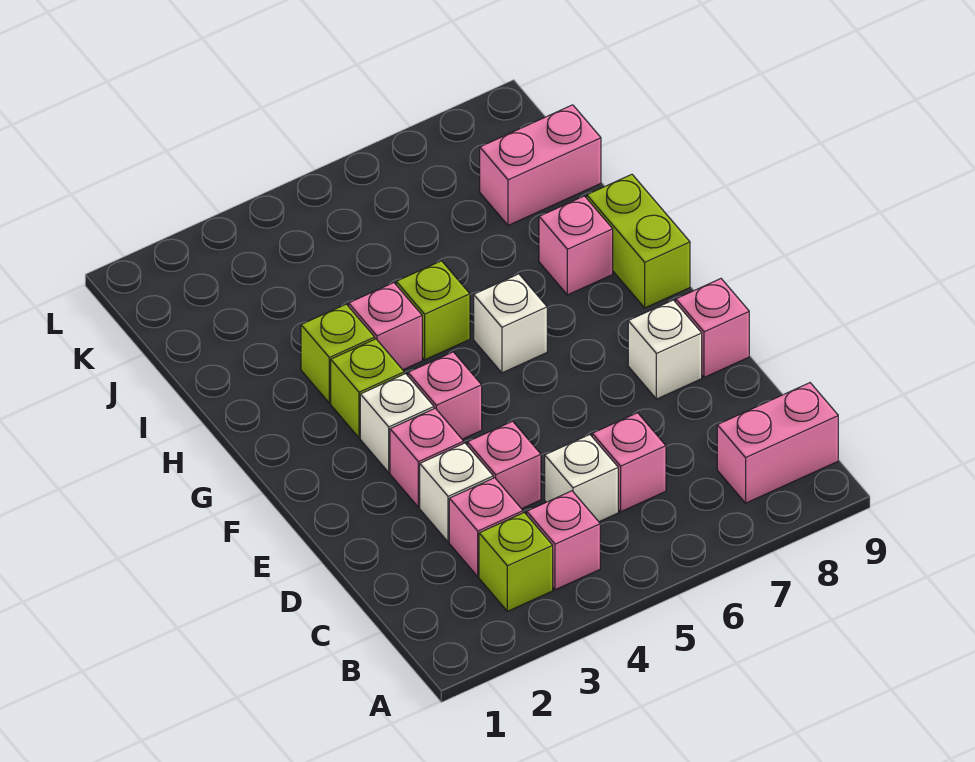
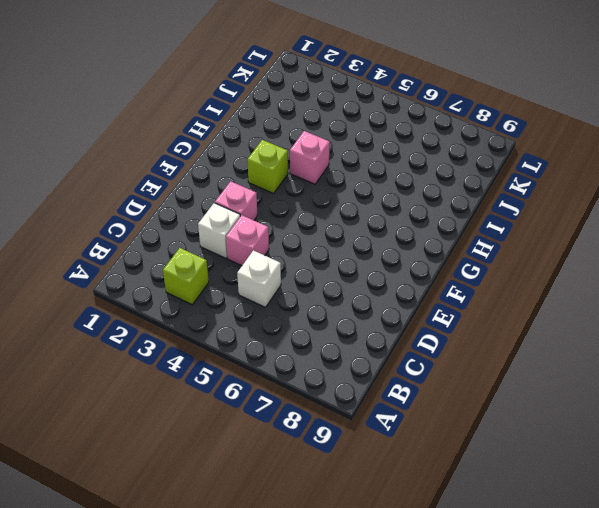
none -> pink 1x1 brick [527,491,600,590]
none -> pink 1x2 brick [717,383,838,503]
none -> pink 1x1 brick [449,478,523,577]

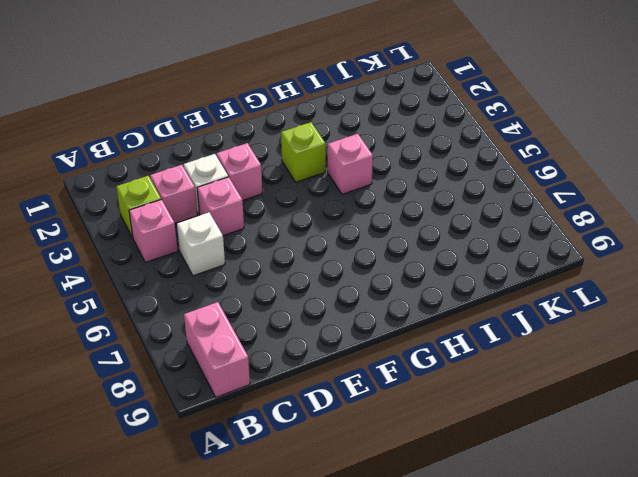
none -> pink 1x1 brick [592,413,666,512]
none -> white 1x1 brick [628,300,702,399]
none -> pink 1x1 brick [676,279,749,377]

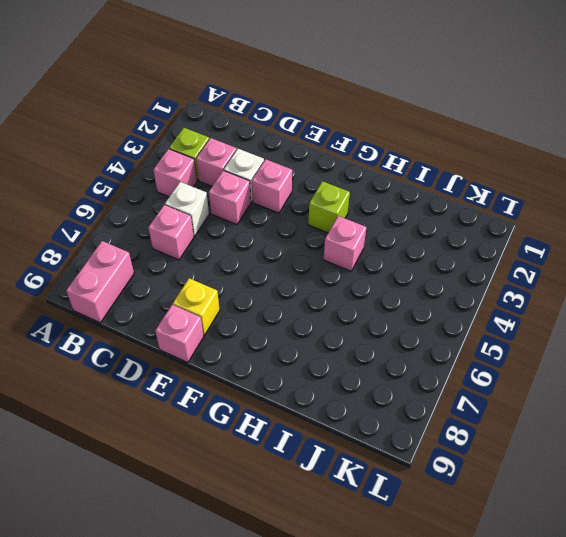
yellow 1x1 brick [173,278,220,335] -> white 1x1 brick [628,300,702,399]
none -> white 1x1 brick [360,374,434,472]
none -> pink 1x1 brick [408,352,482,439]
none -> white 1x1 brick [474,274,547,373]

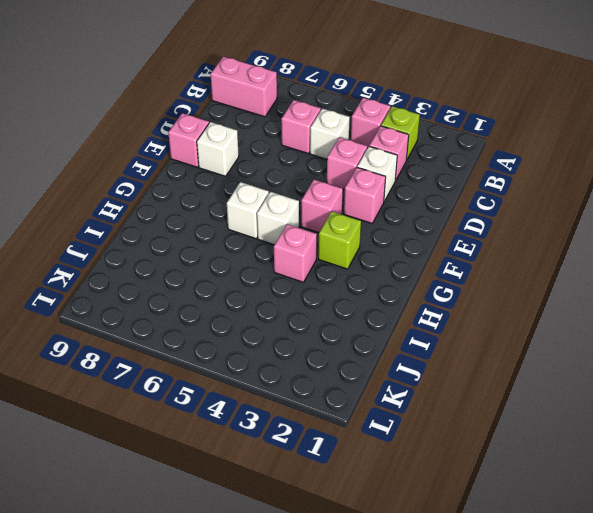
white 1x1 brick [257,192,299,245] -> white 1x1 brick moved to [360,374,434,472]
none -> lime 1x2 brick [587,174,690,308]
none -> lime 1x1 brick [301,304,375,403]
none -> lime 1x1 brick [396,261,470,360]

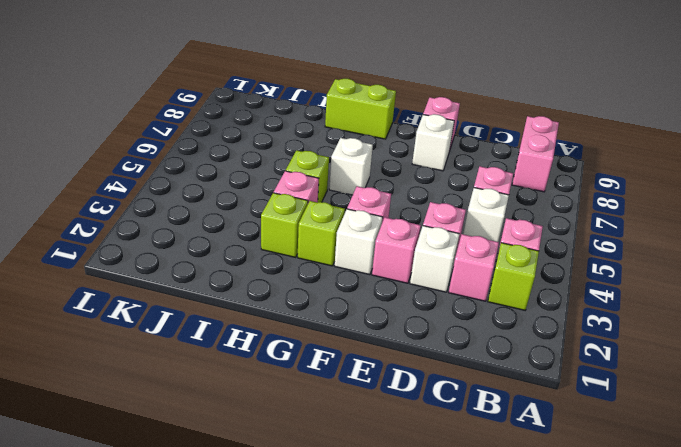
none -> pink 1x1 brick [539,196,613,295]
none -> pink 1x2 brick [480,105,601,225]

